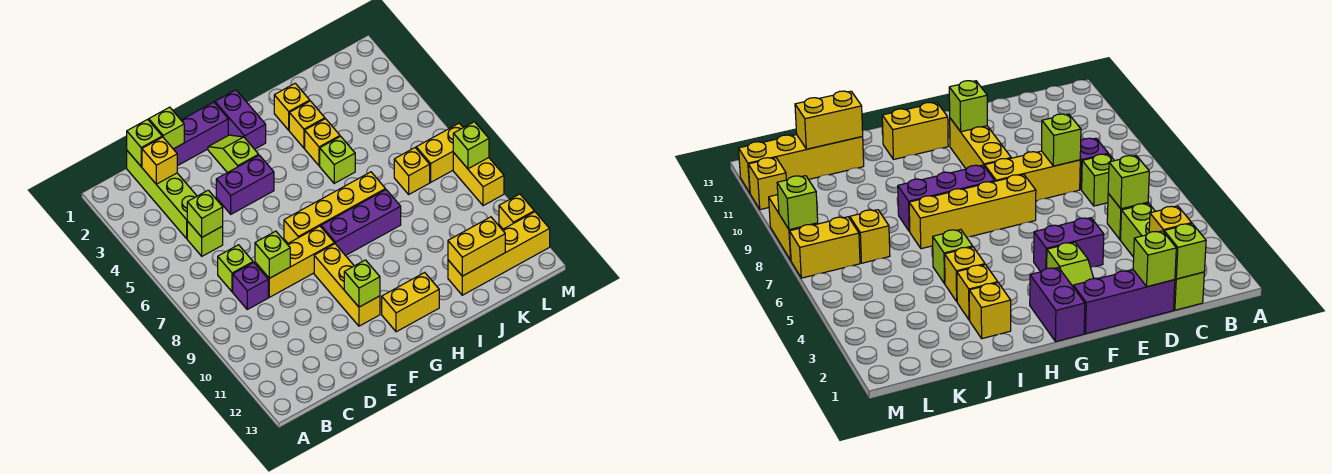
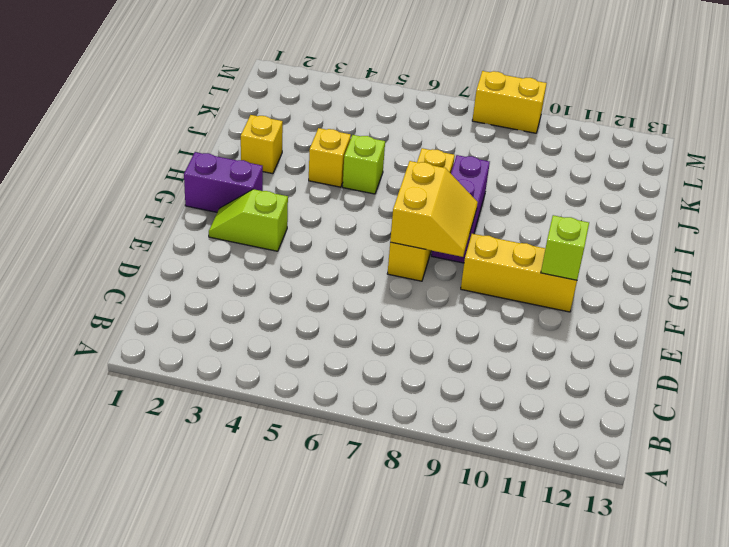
yellow 2x2 slope [390,161,478,257] -> none
none -> lime 1x4 brick [127,151,197,239]
none -> lime 1x1 brick [187,221,223,256]
none -> lime 1x1 brick [218,245,253,292]
none -> purple 1x1 brick [233,263,268,309]

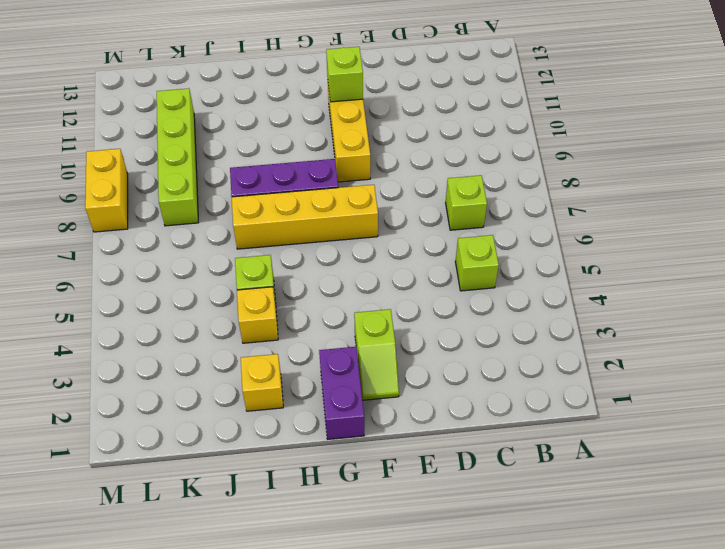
lime 1x4 brick [157,88,198,226] -> lime 1x4 brick moved to [127,151,197,239]
none -> purple 1x1 brick [233,263,268,309]
none -> purple 1x3 brick [174,102,228,166]
none -> yellow 1x3 brick [255,226,334,297]
none -> purple 1x2 brick [216,155,274,214]

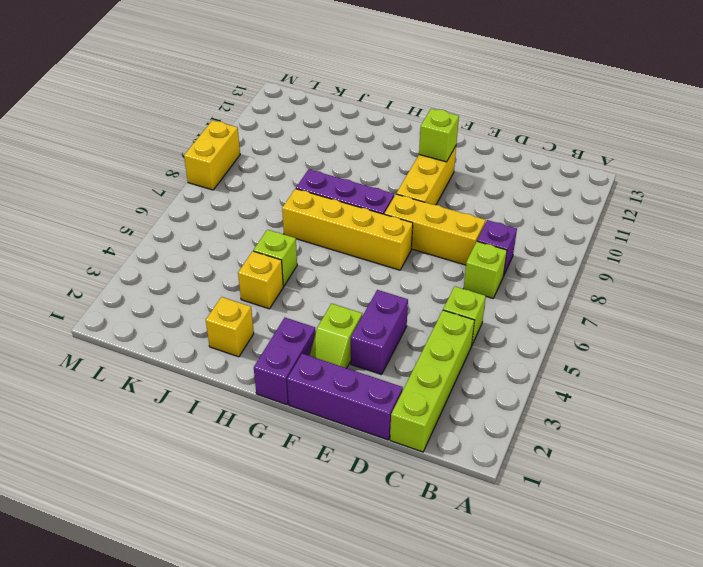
purple 1x2 brick [351,290,408,375] -> purple 1x2 brick turned to [216,155,274,214]
none -> yellow 1x2 brick [382,273,439,332]
none -> yellow 1x1 brick [289,101,325,148]
none -> yellow 1x4 brick [448,212,550,295]
none -> yellow 1x1 brick [394,148,430,194]

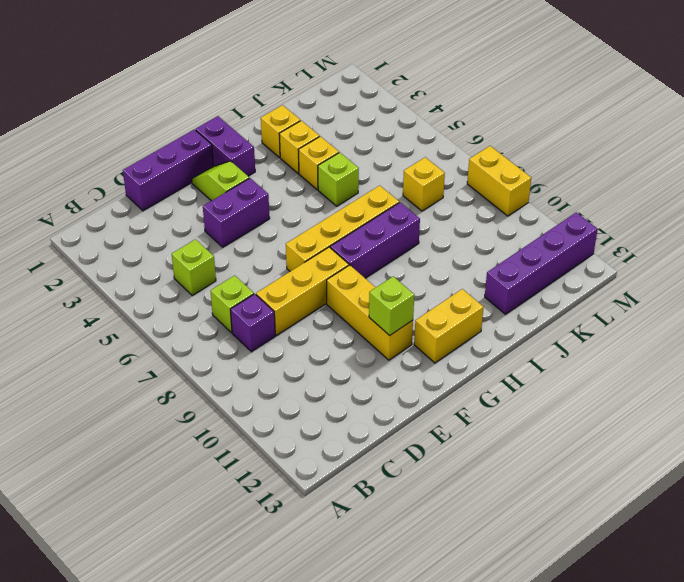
purple 1x4 brick [485,212,598,314] -> yellow 1x4 brick [448,212,550,295]
none -> lime 1x4 brick [127,151,197,239]
none -> yellow 1x2 brick [416,123,463,182]
none -> yellow 1x1 brick [499,194,534,229]
none -> lime 1x1 brick [127,119,162,166]

